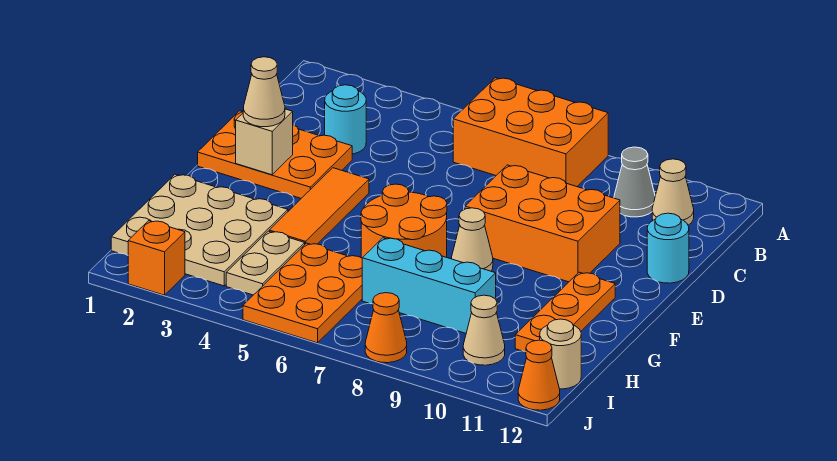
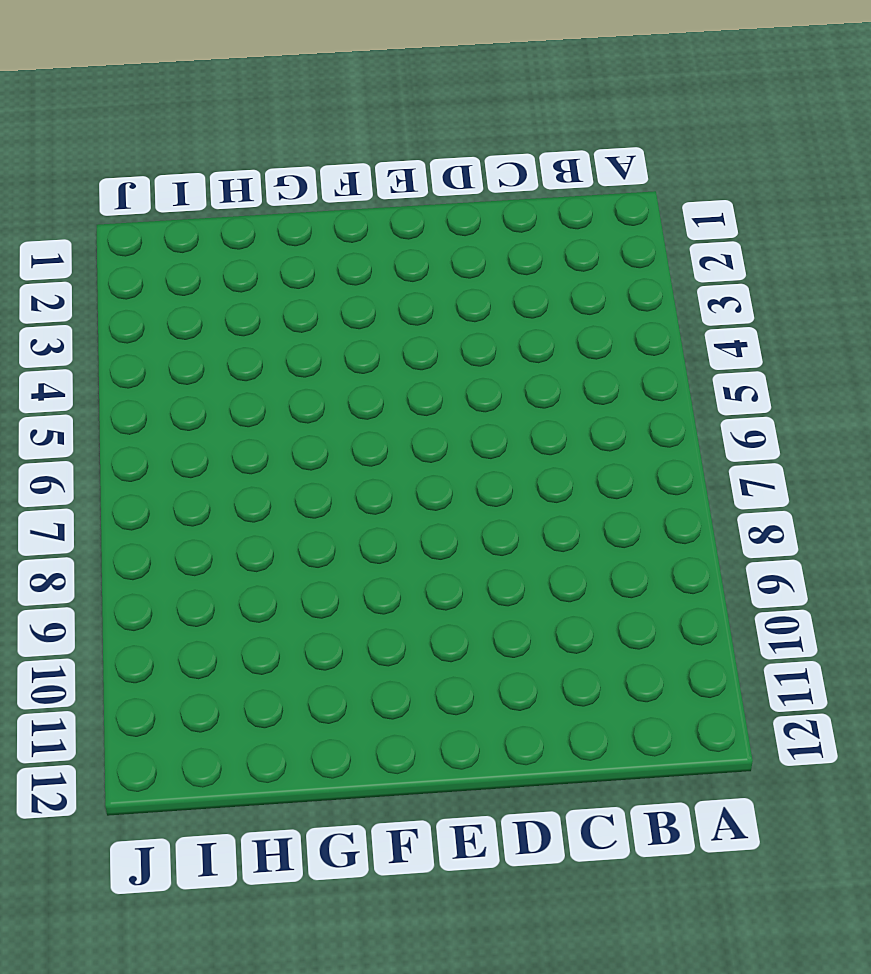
none -> orange 2x3 brick [453,78,608,187]
none -> grey 1x1 cone [614,147,655,217]
none -> tan 1x1 cone [652,159,694,225]

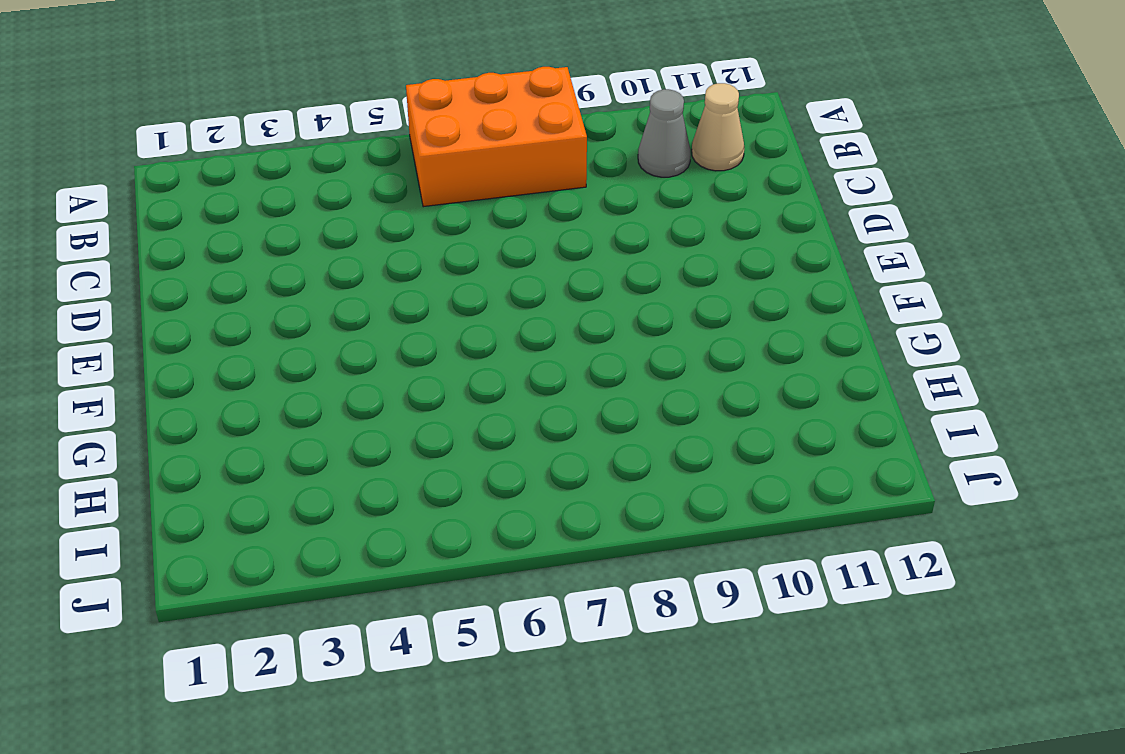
none -> cyan 1x1 round brick [325,85,366,154]
none -> orange 2x3 plate [198,111,352,198]
none -> orange 2x3 brick [465,165,620,282]

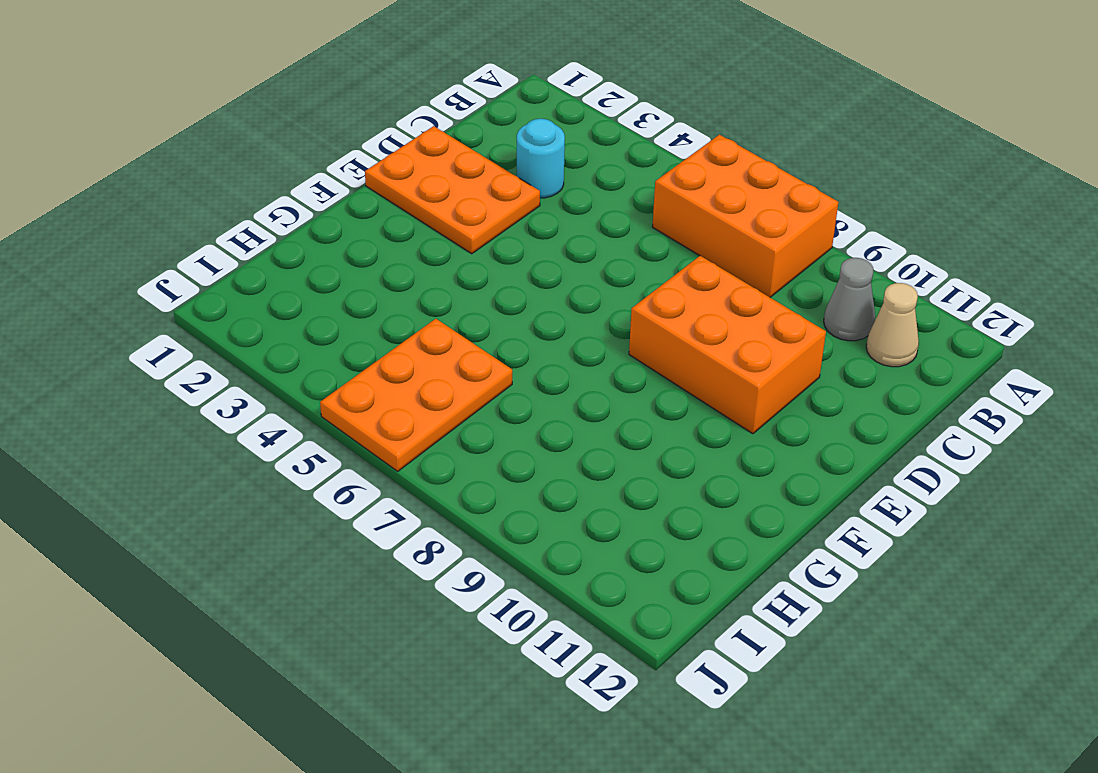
none -> cyan 1x1 round brick [647,213,689,283]
none -> orange 1x3 tile [269,168,369,244]
none -> orange 2x2 round brick [361,184,447,258]

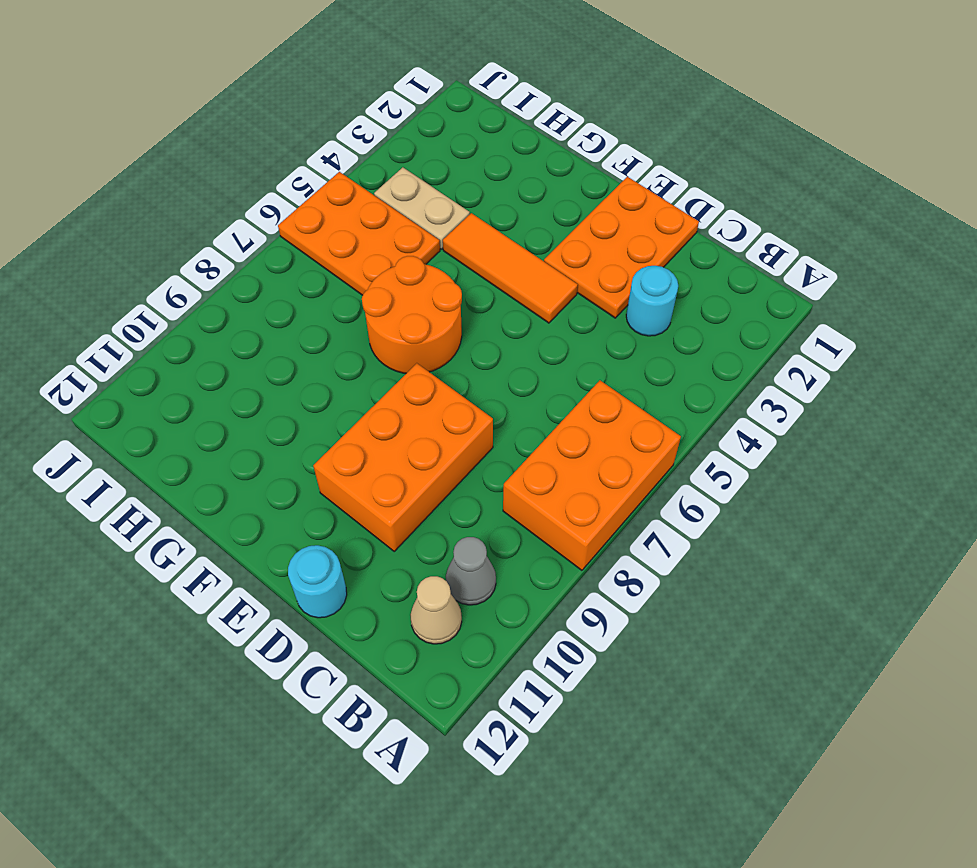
none -> tan 1x1 cone [452,208,493,271]
none -> orange 1x3 plate [515,272,615,352]
none -> tan 3x3 plate [111,174,288,286]

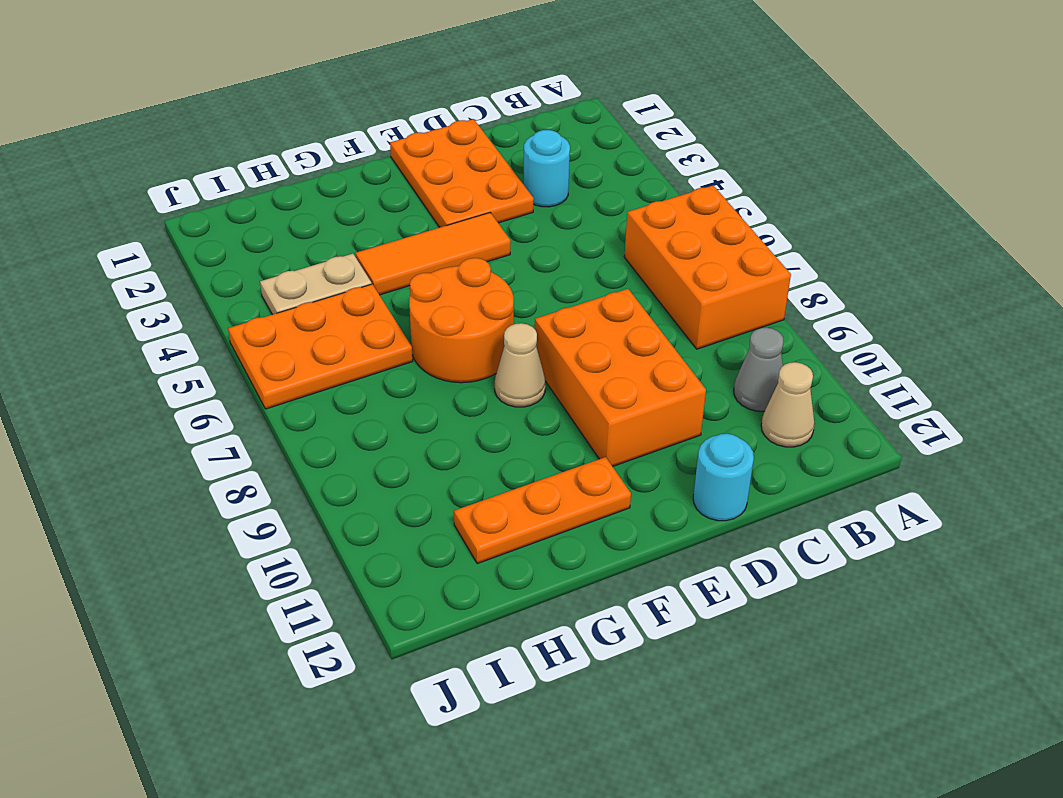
none -> tan 3x3 plate [111,174,288,286]
none -> cyan 1x3 brick [362,238,496,333]
none -> tan 1x1 cone [463,295,505,365]

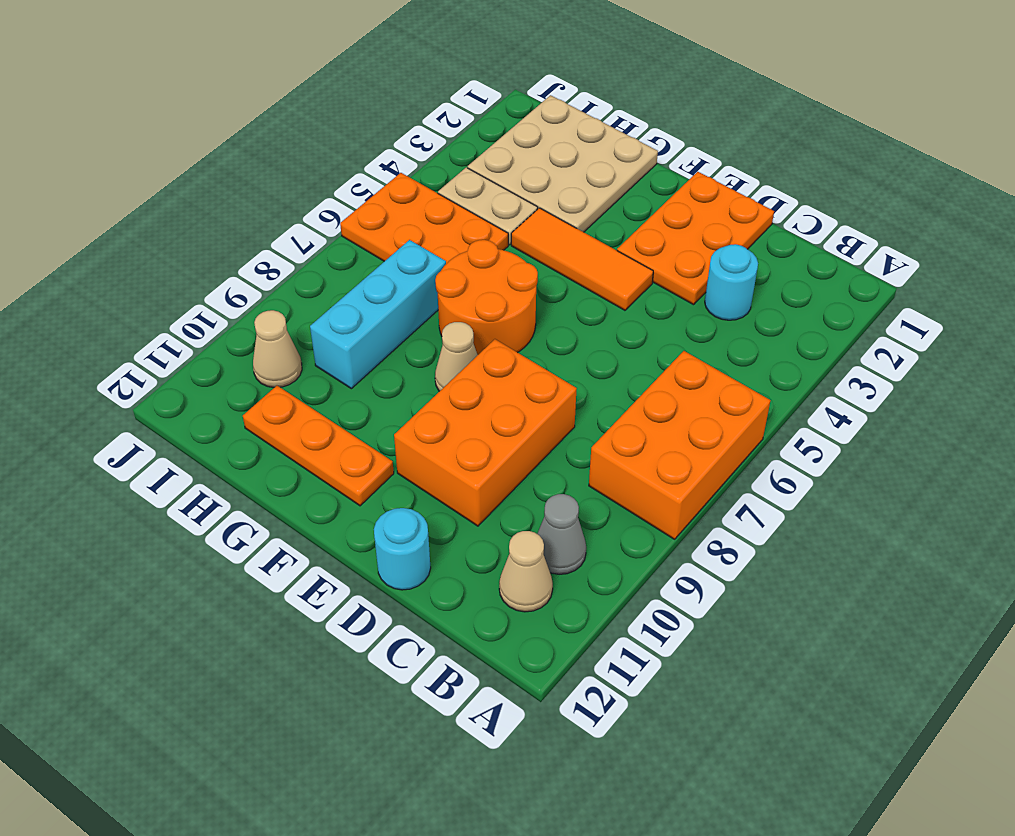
none -> tan 1x1 round brick [540,319,581,389]
none -> orange 1x1 brick [128,221,185,295]
none -> orange 1x1 cone [365,293,407,363]

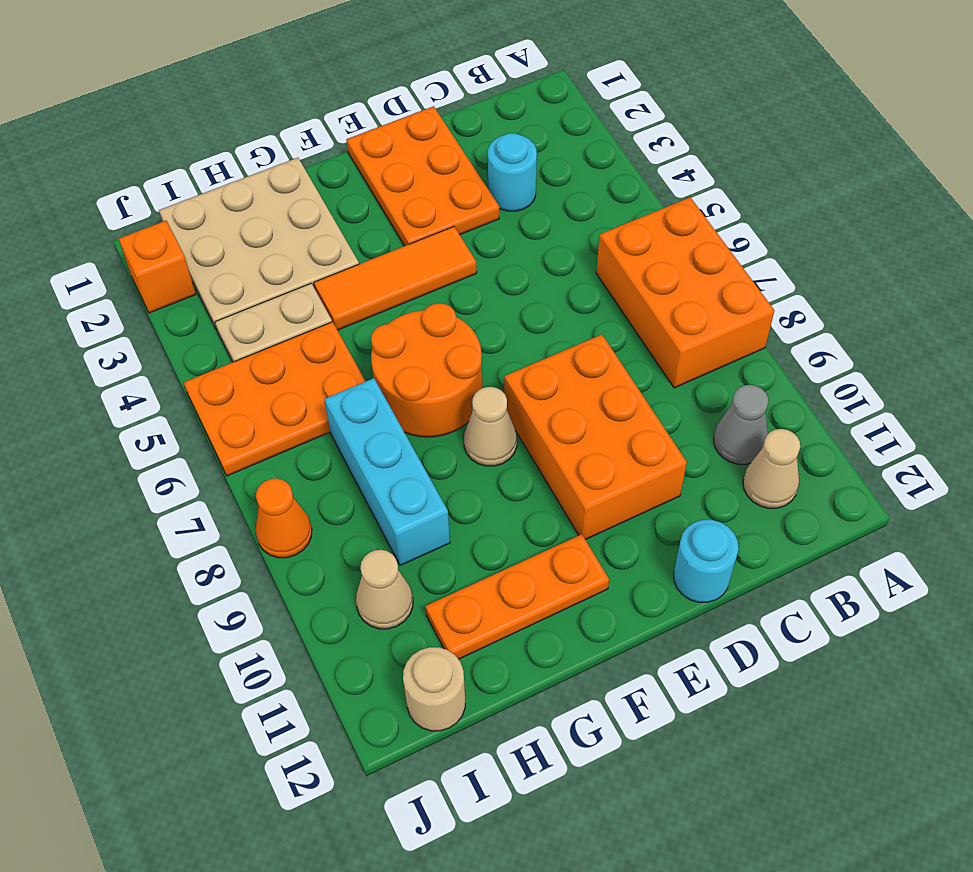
none -> orange 1x1 cone [518,340,560,410]
none -> tan 1x1 brick [236,109,293,175]
none -> tan 1x1 cone [243,57,285,127]

